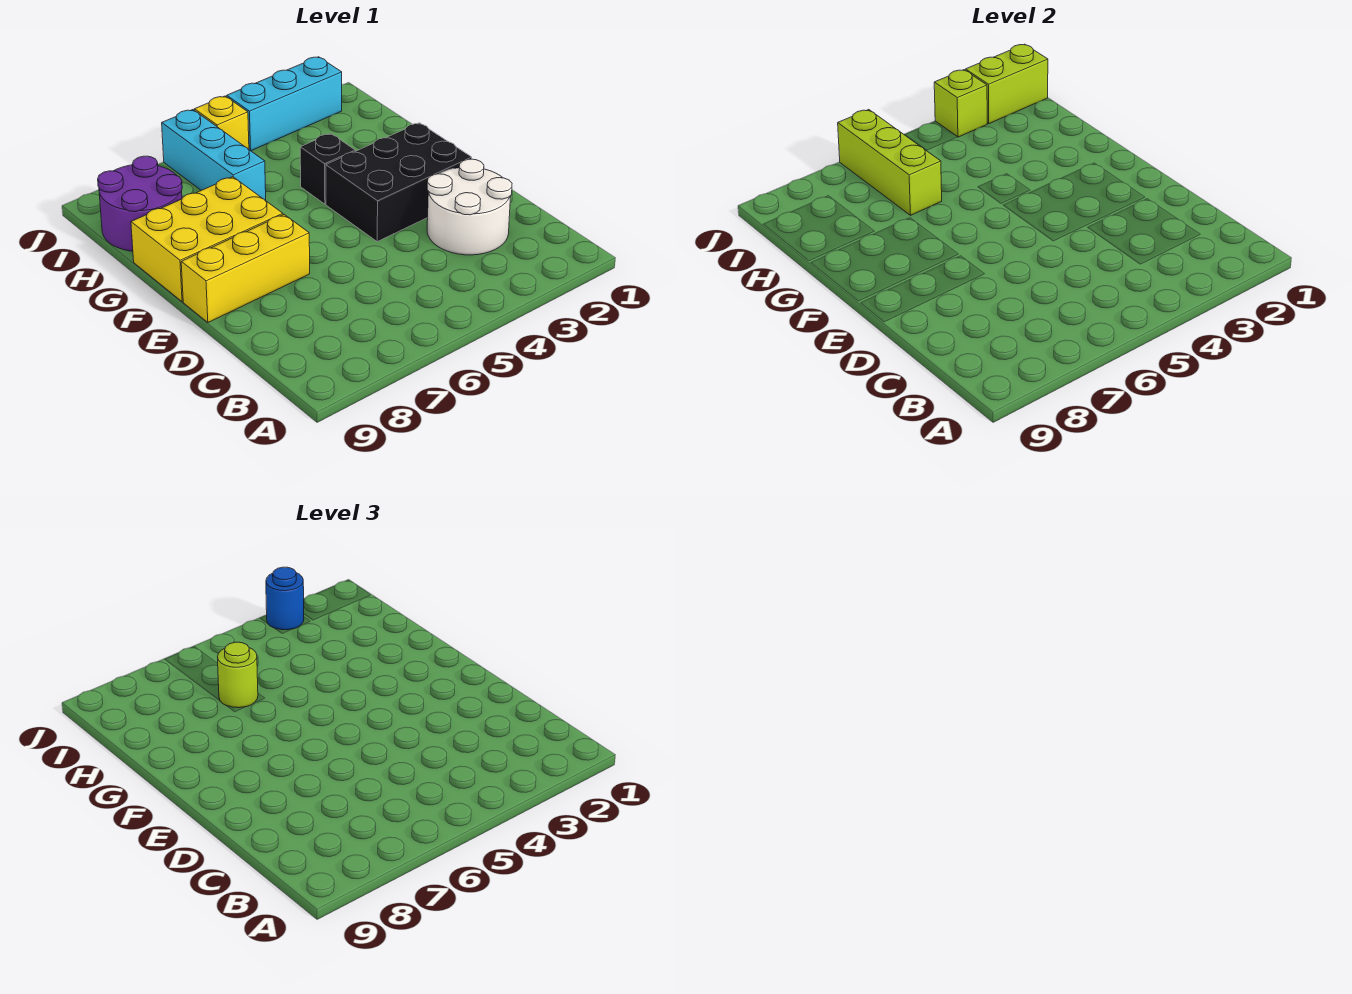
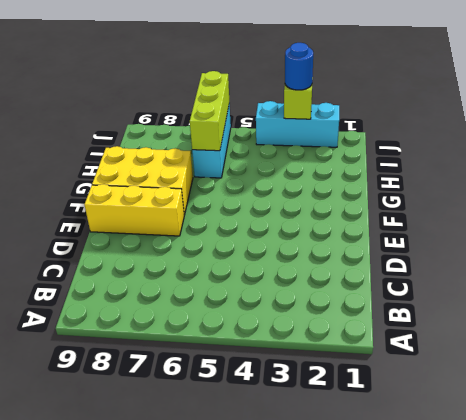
none -> white 2x2 round brick [427,159,512,255]
none -> black 2x3 brick [326,123,472,241]
none -> black 1x1 brick [300,133,355,204]

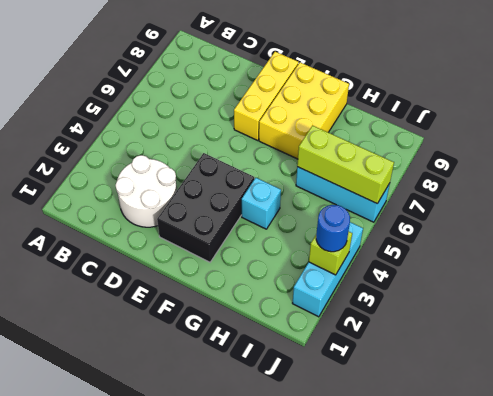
cyan 1x1 brick [242,178,281,229] -> black 1x1 brick [300,133,355,204]
none -> purple 2x2 round brick [98,156,182,251]
none -> yellow 1x1 brick [194,96,249,149]
none -> lime 1x2 brick [965,44,1048,124]

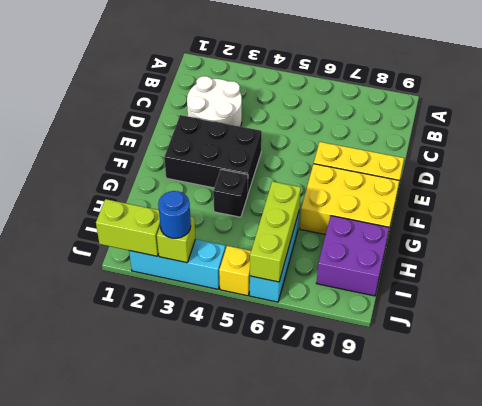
purple 2x2 brick [317,216,389,296] -> purple 2x2 round brick [98,156,182,251]
none -> lime 1x1 round brick [218,642,258,708]

